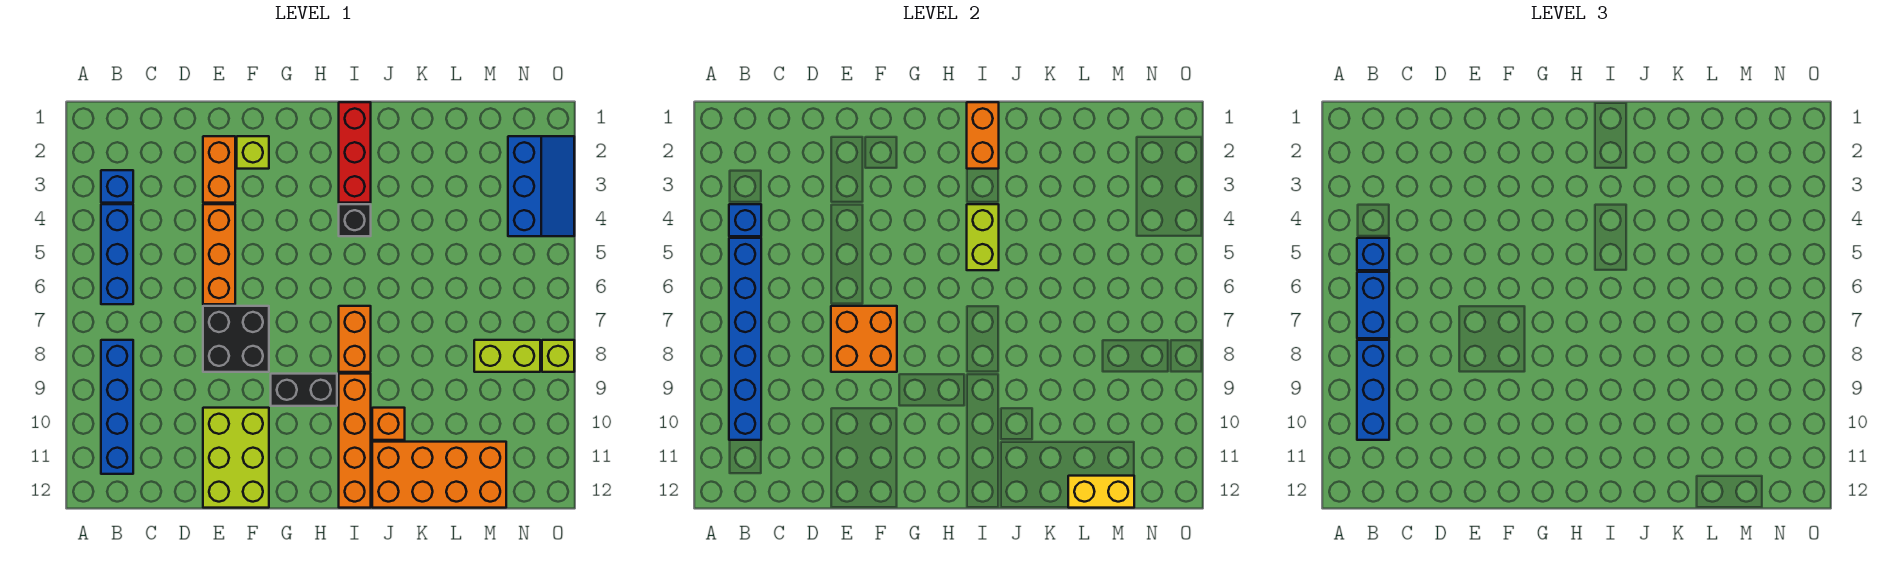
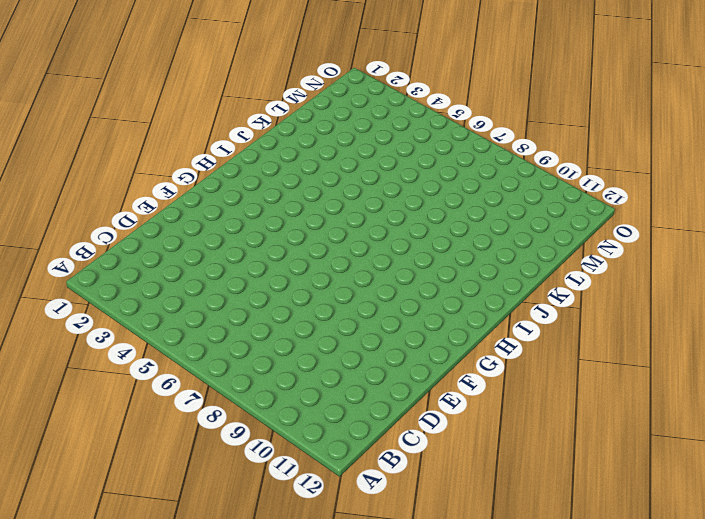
none -> blue 1x1 brick [101,170,133,203]
none -> blue 1x3 brick [101,204,133,304]
none -> blue 1x4 brick [101,340,133,474]

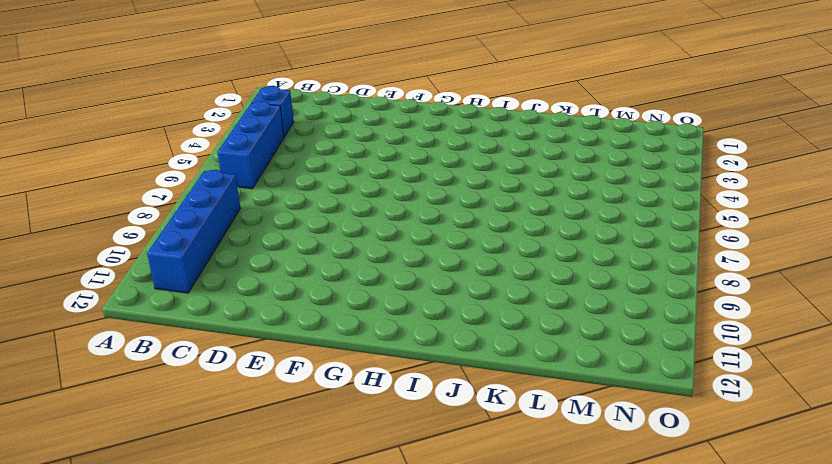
none -> orange 1x2 brick [203,136,235,203]
none -> orange 1x3 brick [203,204,235,304]
none -> black 2x2 brick [203,306,269,372]

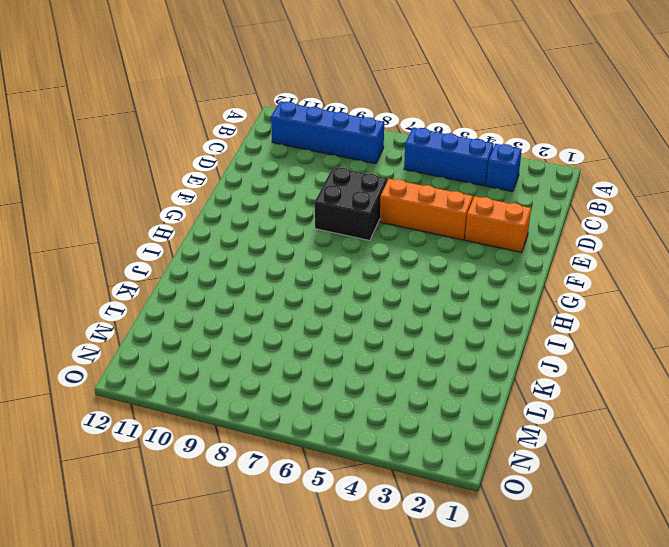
none -> lime 2x3 brick [203,408,269,508]
none -> lime 1x1 brick [237,136,269,169]
none -> black 1x2 brick [271,374,337,406]

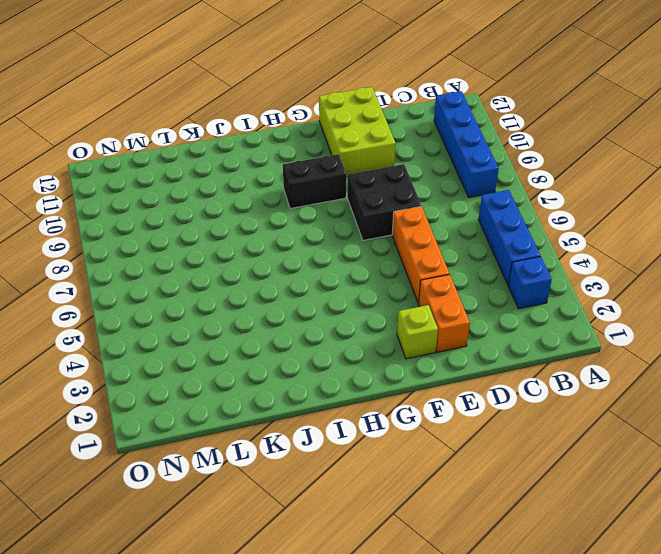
none -> red 1x3 brick [339,102,371,203]
none -> black 1x1 brick [339,204,371,236]
none -> orange 1x2 brick [339,306,371,372]

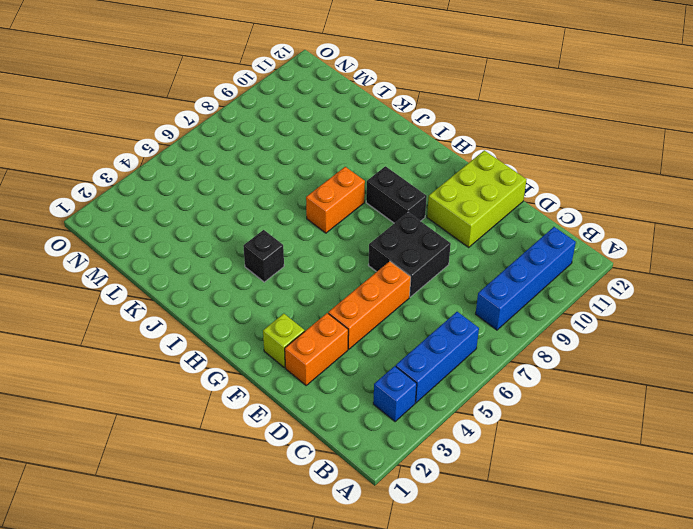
none -> red 1x3 brick [339,102,371,203]
none -> orange 1x4 brick [339,374,371,508]
none -> orange 1x1 brick [372,408,405,440]

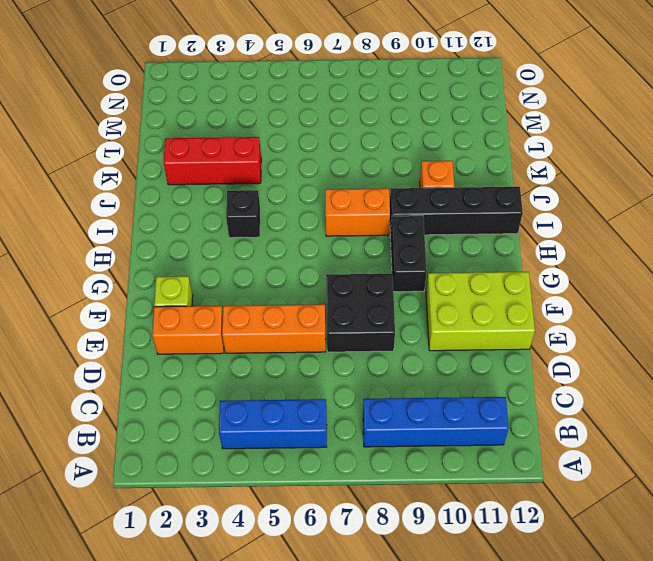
black 1x4 brick [390,187,523,235] -> orange 1x4 brick [339,374,371,508]
red 1x3 brick [164,137,261,185] -> red 1x3 brick moved to [339,102,371,203]
none -> blue 1x1 brick [101,170,133,203]
none -> orange 2x4 brick [372,442,506,508]
none -> lime 1x2 brick [474,340,540,372]

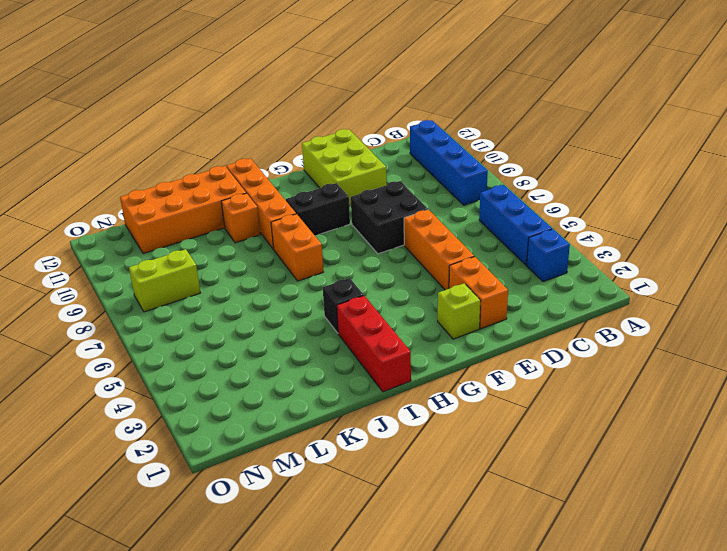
none -> blue 2x3 slope [508,136,574,236]
none -> lime 1x1 brick [542,340,574,372]
none -> blue 1x1 brick [729,204,761,236]

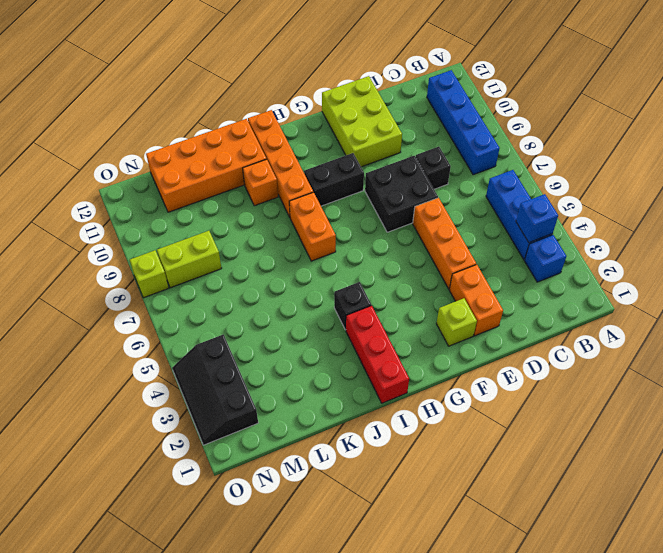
black 1x1 brick [416,147,451,189] -> none
black 2x3 slope [172,335,258,445] -> blue 2x3 slope [508,136,574,236]
none -> blue 1x6 brick [729,238,761,440]
none -> orange 2x2 brick [831,306,897,372]
none -> orange 1x2 brick [967,102,999,169]

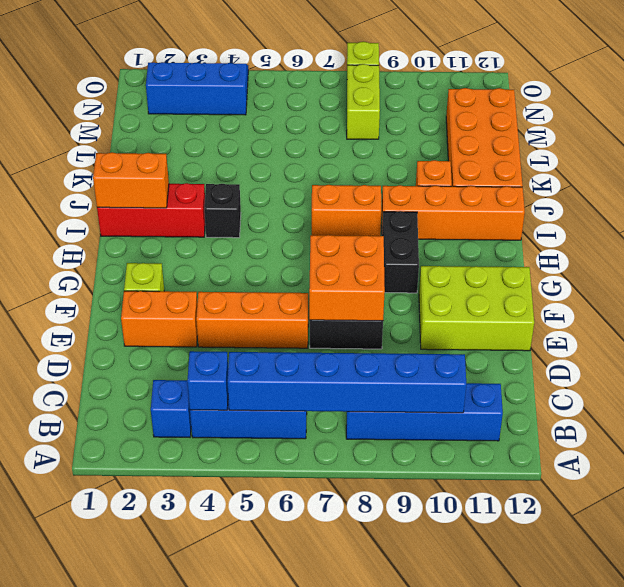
none -> lime 1x2 brick [967,204,999,270]
none -> yellow 1x2 brick [1068,476,1134,508]
none -> blue 1x1 brick [1357,238,1389,270]

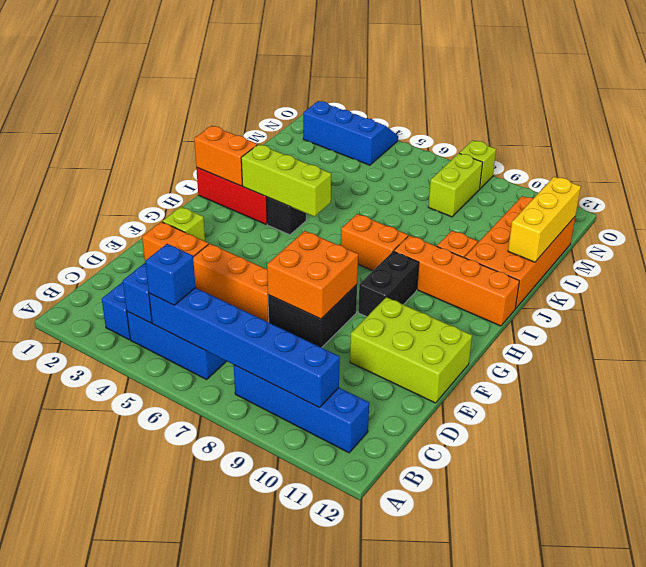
lime 1x3 brick [241,144,331,217] -> lime 1x2 brick [967,204,999,270]
yellow 1x3 brick [508,177,581,262] -> yellow 1x2 brick [1068,476,1134,508]
none -> blue 1x2 brick [1357,272,1389,338]
none -> blue 1x3 brick [1357,340,1389,440]

